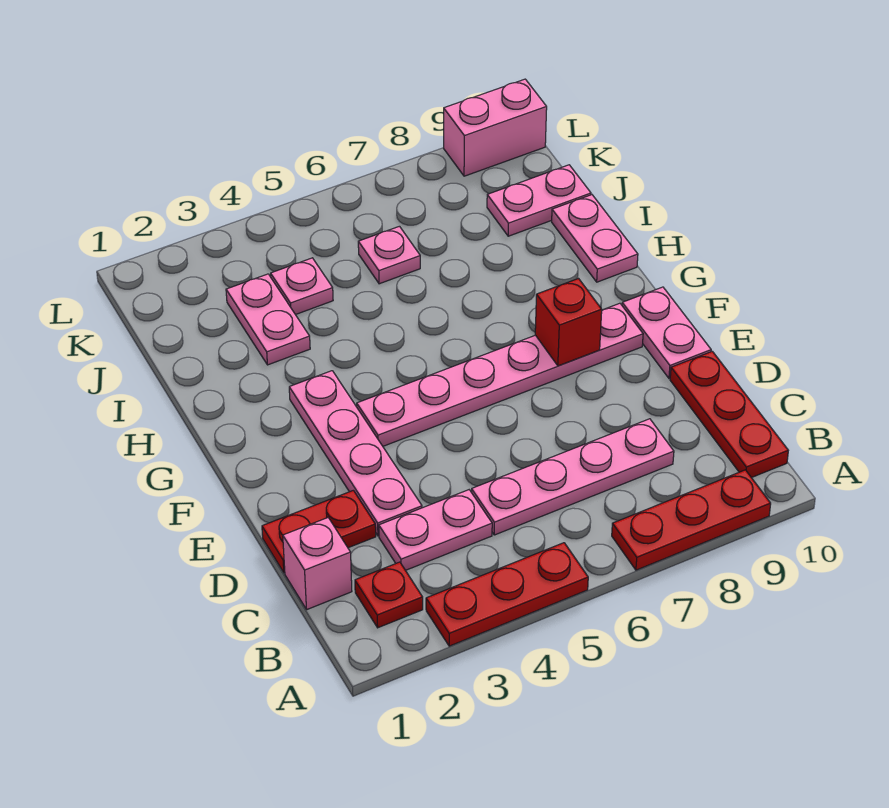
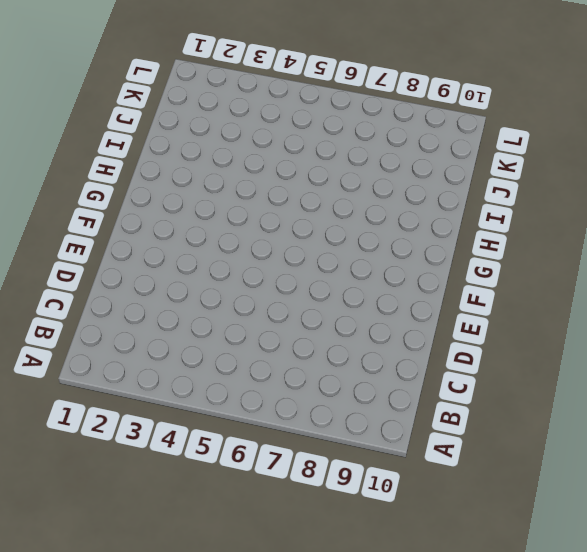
none -> red 1x3 plate [426,543,588,646]
none -> red 1x3 plate [612,470,771,570]
none -> red 1x1 plate [355,562,423,628]

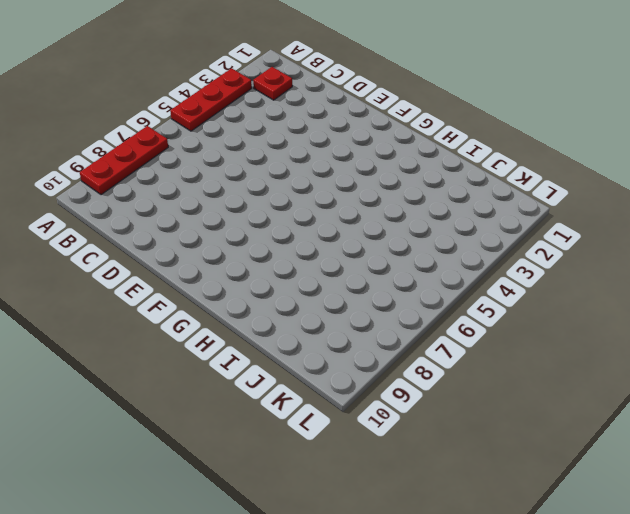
none -> red 1x3 plate [670,351,788,478]
none -> pink 1x1 brick [283,518,352,609]
none -> pink 1x2 plate [379,490,492,570]

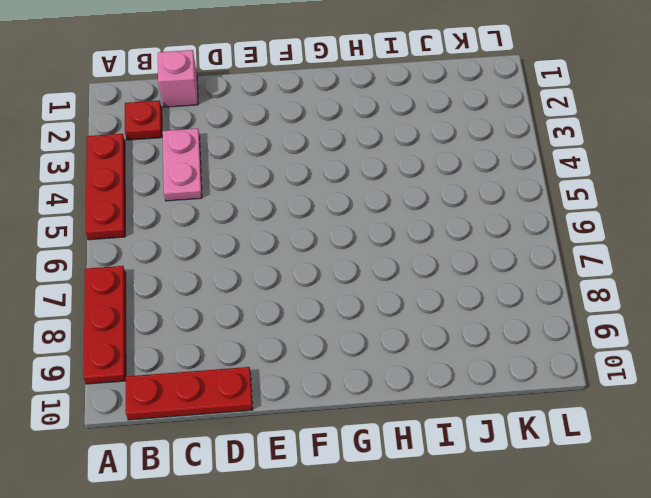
none -> pink 1x4 plate [472,419,674,535]
none -> red 1x2 plate [262,490,376,573]
none -> pink 1x4 plate [289,371,422,536]

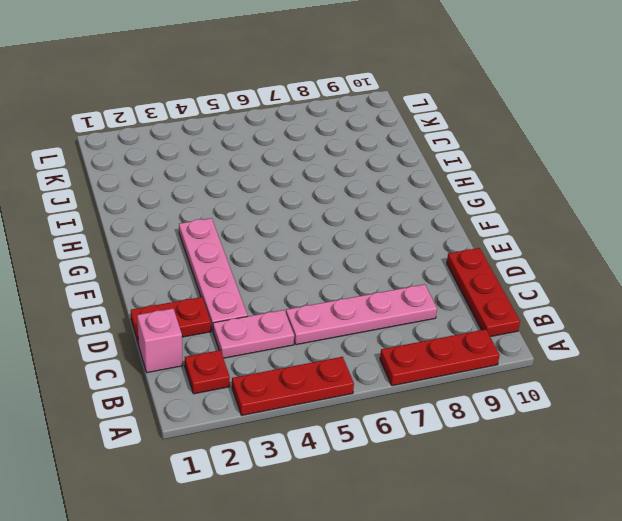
none -> pink 1x2 plate [622,287,711,378]
none -> pink 1x6 plate [357,303,643,446]
none -> pink 1x2 plate [552,195,638,282]

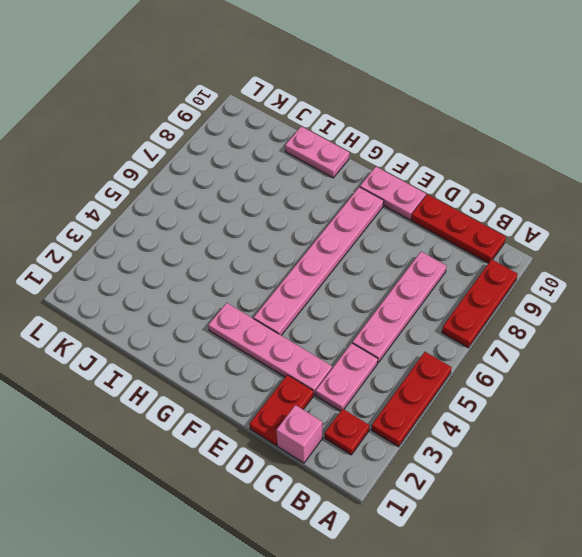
none -> pink 1x2 plate [226,274,310,365]
none -> pink 1x1 plate [271,258,333,315]
none -> pink 1x1 plate [358,226,420,284]

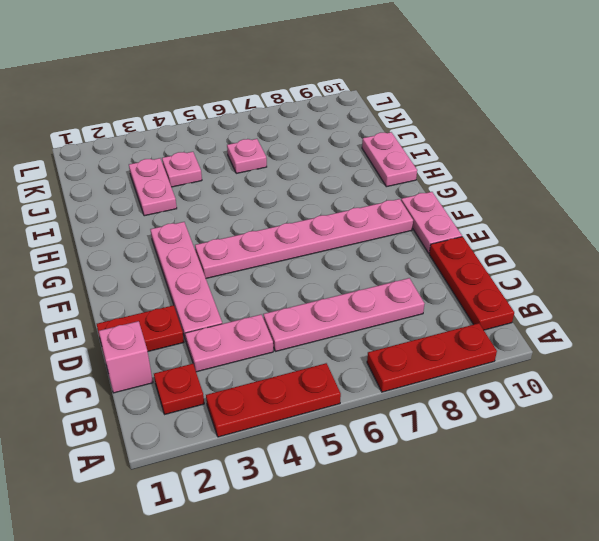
none -> pink 1x2 plate [487,165,591,236]
none -> pink 1x2 brick [444,79,547,176]
none -> red 1x1 brick [535,279,602,366]

